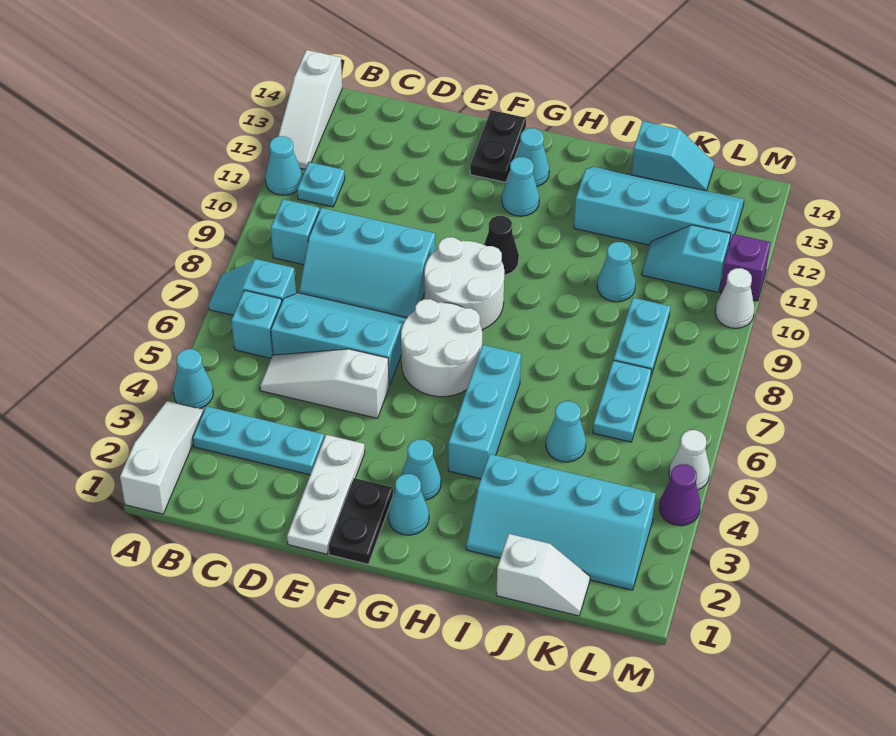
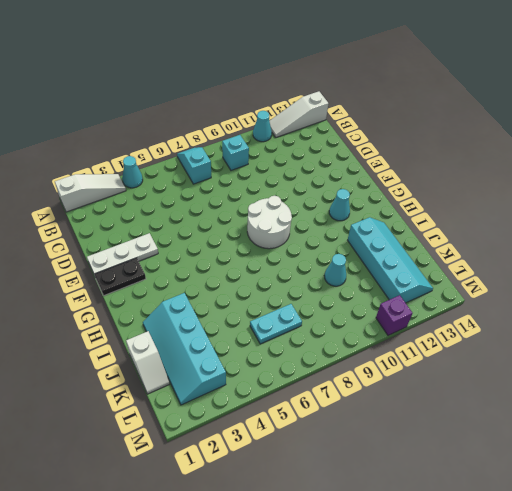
none -> cyan 1x3 plate [193,406,324,475]
none -> cyan 1x1 brick [231,290,282,358]
none -> cyan 1x1 plate [297,162,345,207]
none -> white 1x3 slope [260,349,389,418]

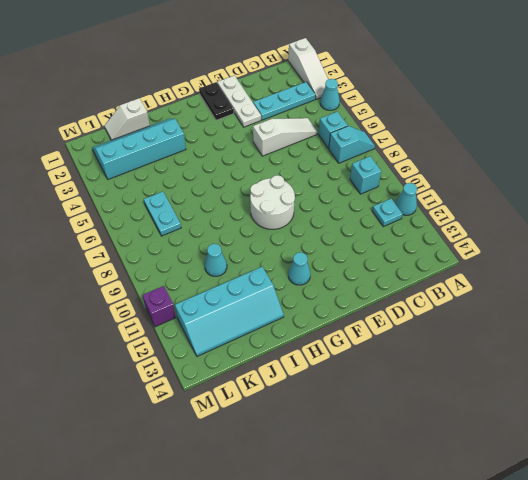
none -> white 1x3 slope [278,50,342,169]
none -> cyan 2x3 slope [271,293,407,386]
none -> cyan 2x3 slope [299,208,435,317]
none -> white 2x2 round brick [401,299,482,397]

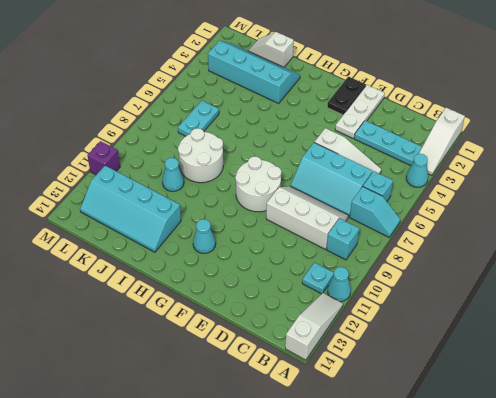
white 2x3 slope [266,186,348,249] -> cyan 2x3 slope [299,208,435,317]
white 2x2 round brick [178,128,223,183] -> white 2x2 round brick moved to [401,299,482,397]
none -> black 1x2 plate [470,110,526,182]
none -> cyan 1x1 cone [388,474,429,535]
none -> cyan 1x1 cone [401,439,441,500]
none -> black 1x1 cone [484,216,519,275]

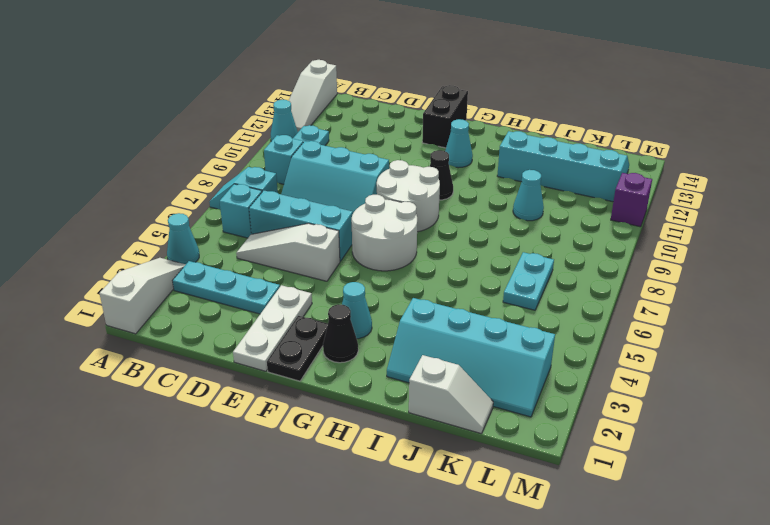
black 1x2 brick [422,85,468,148] -> black 1x2 plate [470,110,526,182]
black 1x1 cone [323,304,358,363] -> cyan 1x1 cone [388,474,429,535]
none -> cyan 1x1 cone [515,128,549,186]
none -> cyan 1x3 brick [448,345,521,479]
none -> cyan 1x1 cone [546,401,586,462]
none -> cyan 1x2 slope [631,121,714,191]

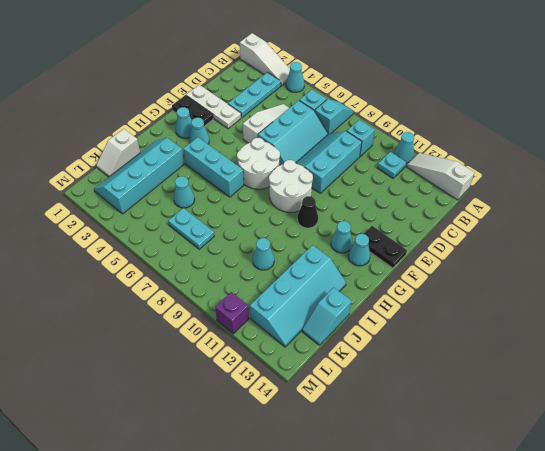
none -> cyan 1x2 plate [614,298,670,375]
none -> cyan 1x2 slope [642,225,731,292]
none -> purple 1x1 cone [659,464,701,526]
none -> white 1x1 cone [669,430,710,490]

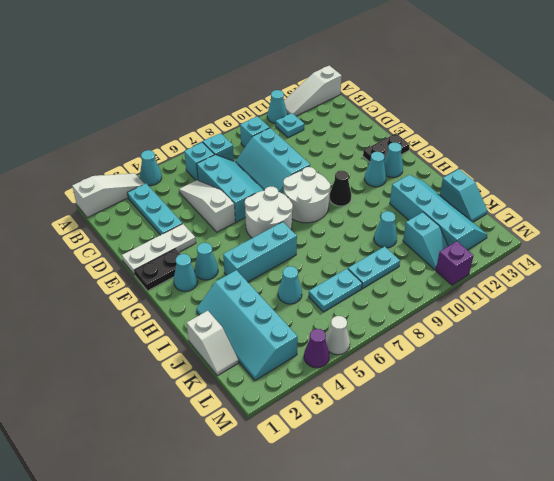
cyan 1x2 slope [403,212,448,270] -> cyan 1x2 slope turned to [642,225,731,292]
none -> white 1x1 cone [715,268,755,328]

